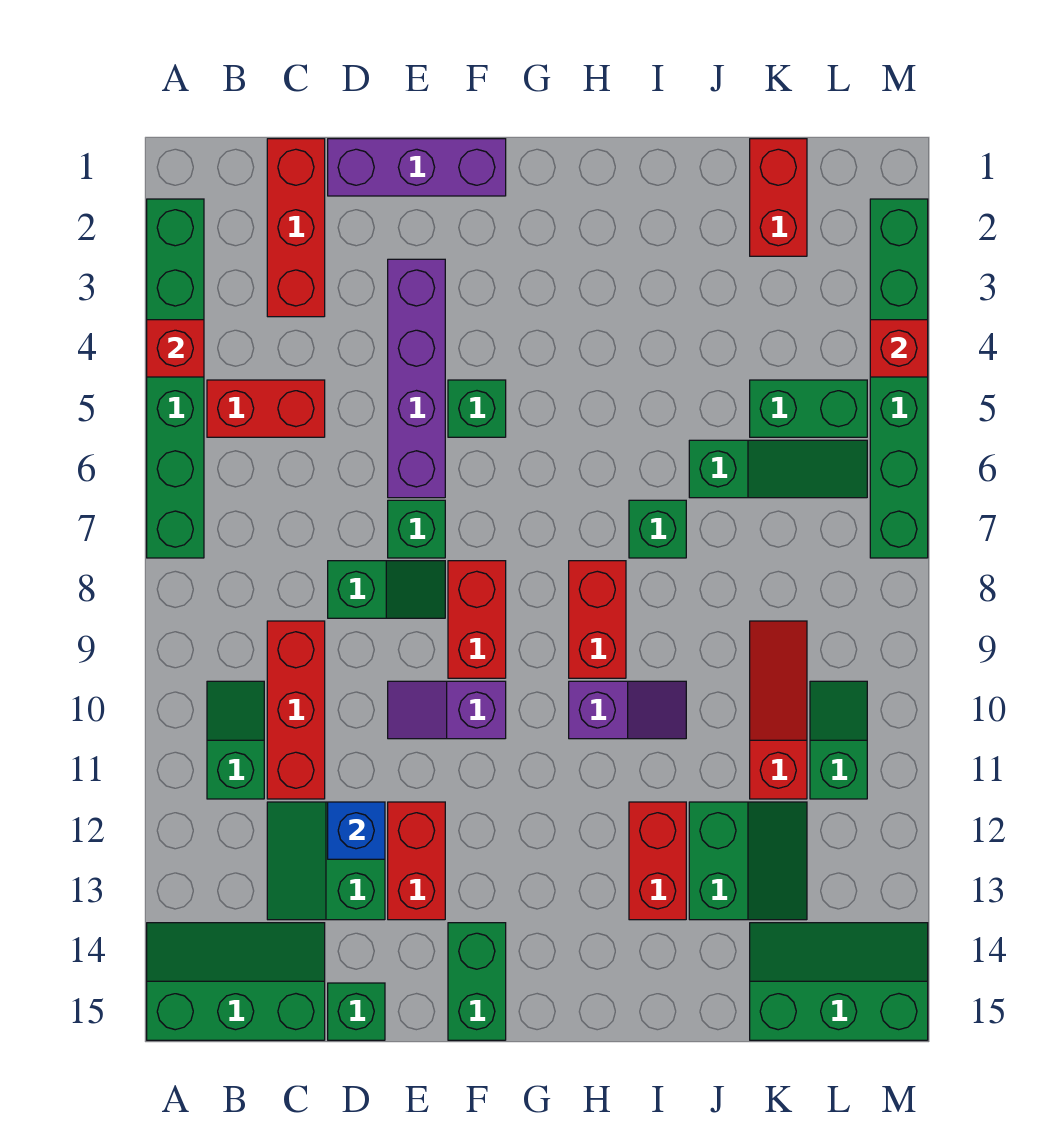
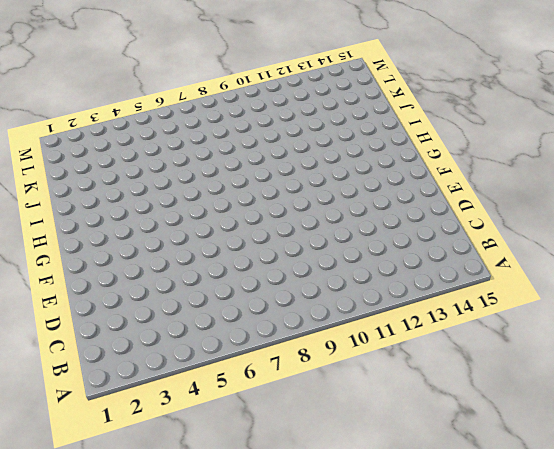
none -> green 1x6 brick [147,199,204,558]
none -> green 2x3 slope [147,923,325,1040]
none -> red 1x2 brick [207,380,325,437]
none -> green 1x2 slope [207,681,264,799]

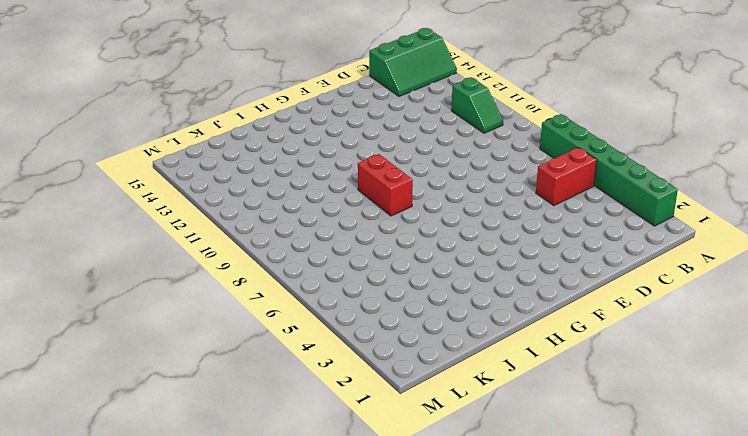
none -> red 1x3 brick [267,139,325,317]
none -> red 1x3 brick [267,621,325,799]
none -> green 2x2 slope [267,802,385,920]
none -> purple 1x3 brick [328,139,506,196]

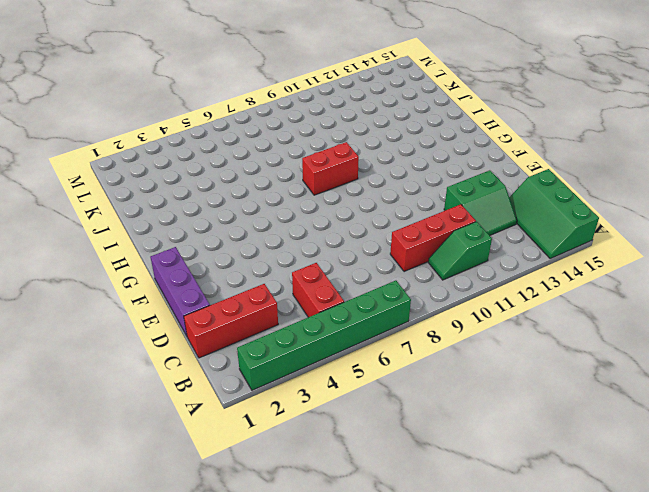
none -> green 1x2 slope [328,561,445,618]
none -> green 1x1 brick [328,983,385,1040]
none -> purple 1x4 brick [388,259,445,498]
none -> green 1x1 brick [388,500,445,558]

